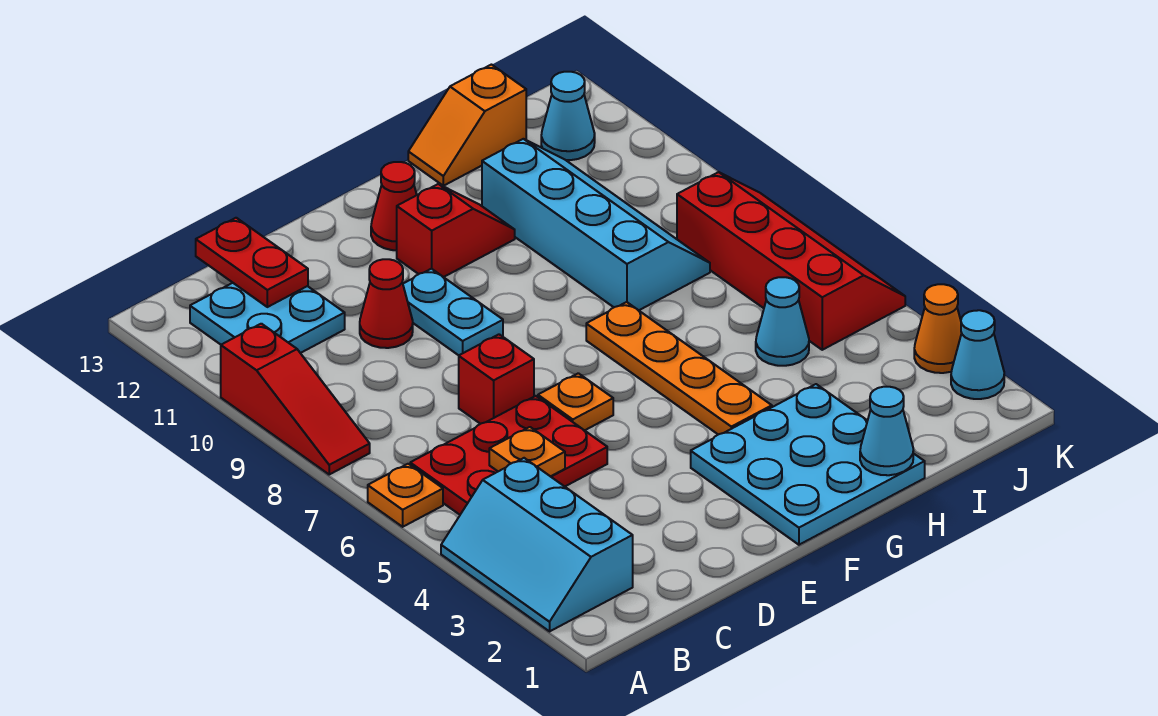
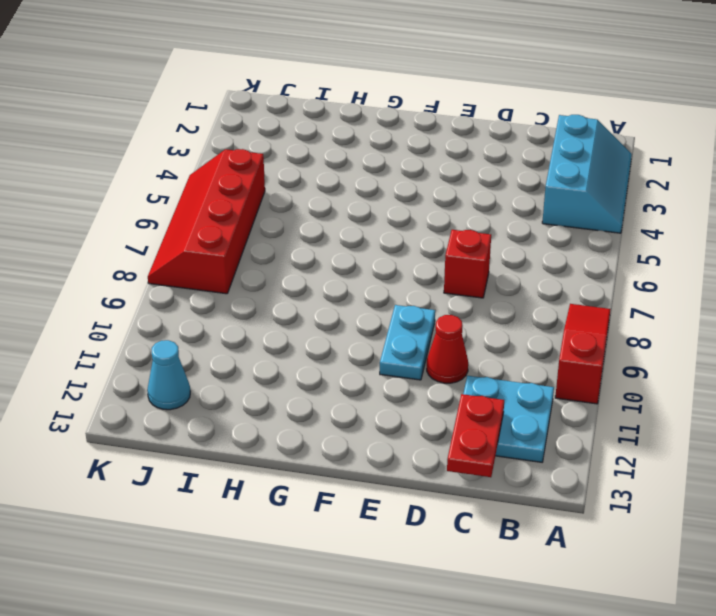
none -> orange 1x1 plate [368,464,443,527]
none -> red 2x3 plate [410,396,607,515]
none -> orange 1x1 plate [538,373,613,430]

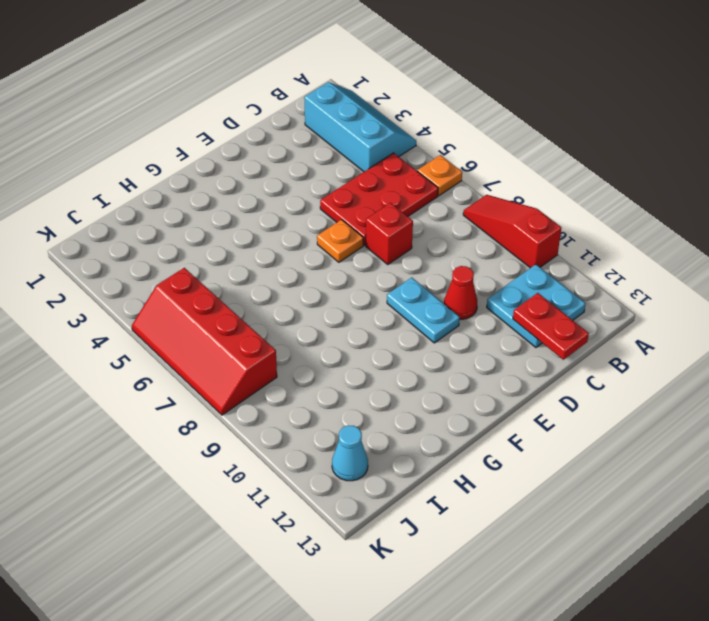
none -> cyan 3x3 plate [691,384,925,545]
none -> red 1x2 slope [397,184,515,277]
none -> red 1x1 cone [371,162,417,250]

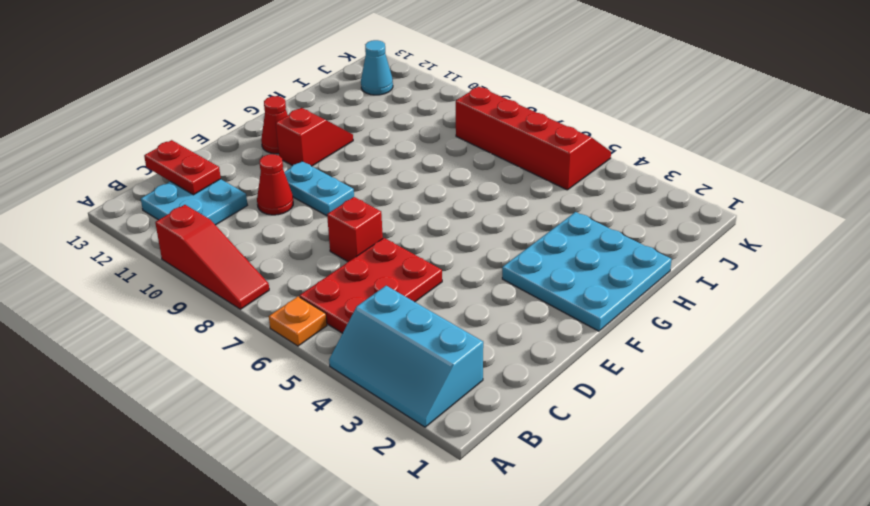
none -> orange 1x1 plate [538,373,613,430]
none -> orange 1x4 plate [586,302,772,435]
none -> cyan 2x4 slope [482,139,710,310]

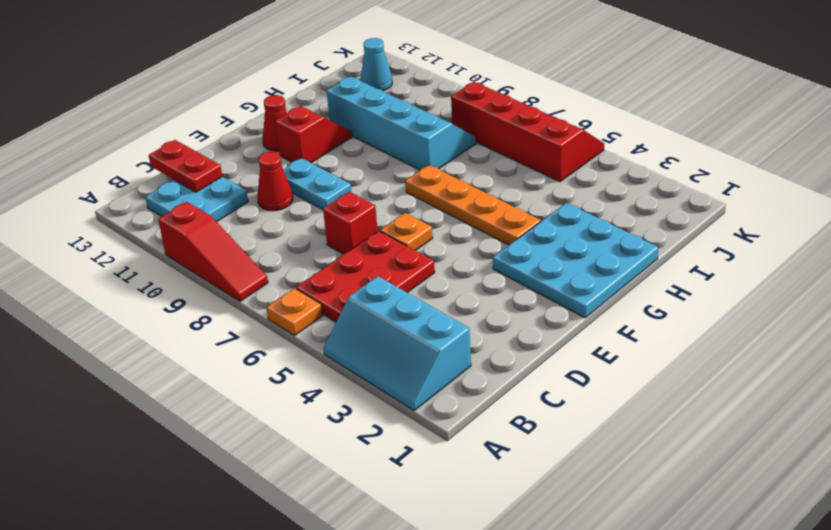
none -> orange 1x2 slope [408,65,526,186]
none -> cyan 1x1 cone [756,277,809,366]
none -> cyan 1x1 cone [951,310,1004,399]

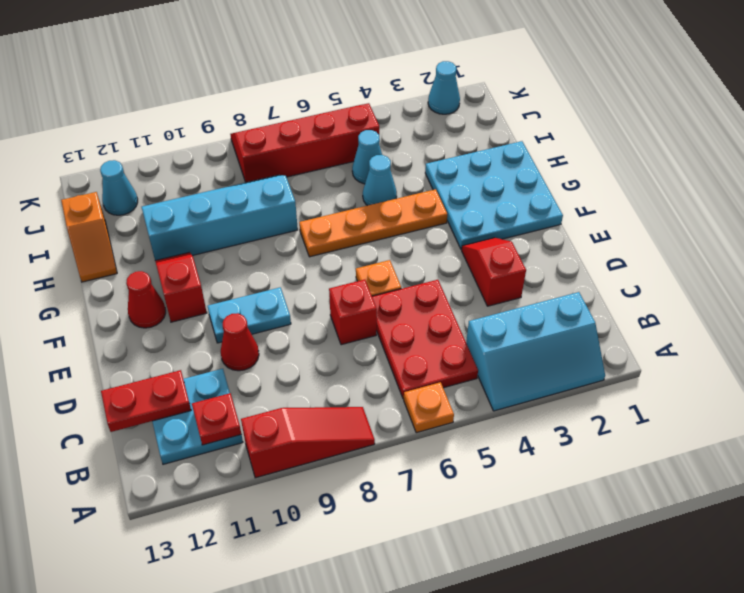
red 1x1 plate [192,393,241,445] -> none
red 1x2 slope [462,238,526,306] -> none
cyan 1x1 cone [363,155,397,206] -> cyan 1x1 cone moved to [860,387,913,475]
none -> orange 1x1 cone [914,284,962,373]
none -> orange 1x1 plate [489,427,565,477]

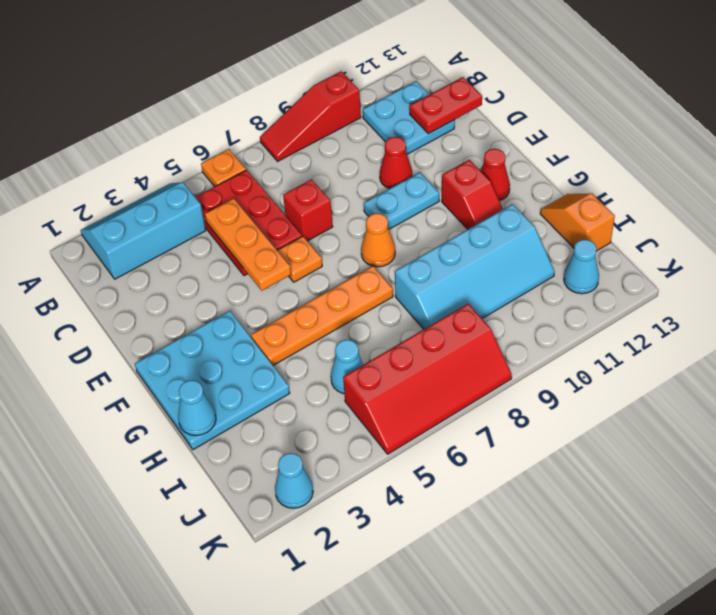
orange 1x3 plate [205,198,291,291] -> orange 1x1 plate [489,427,565,477]
orange 1x1 cone [361,213,395,267] -> orange 1x1 cone moved to [914,284,962,373]

